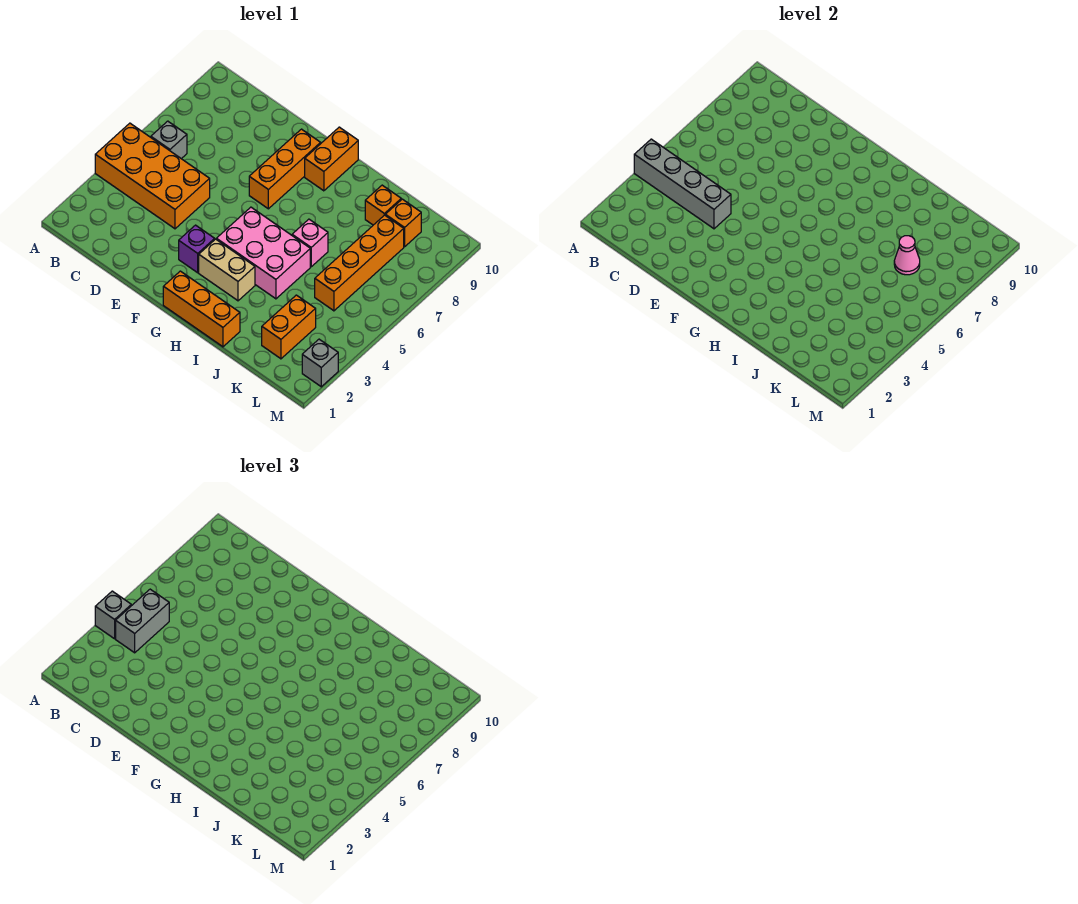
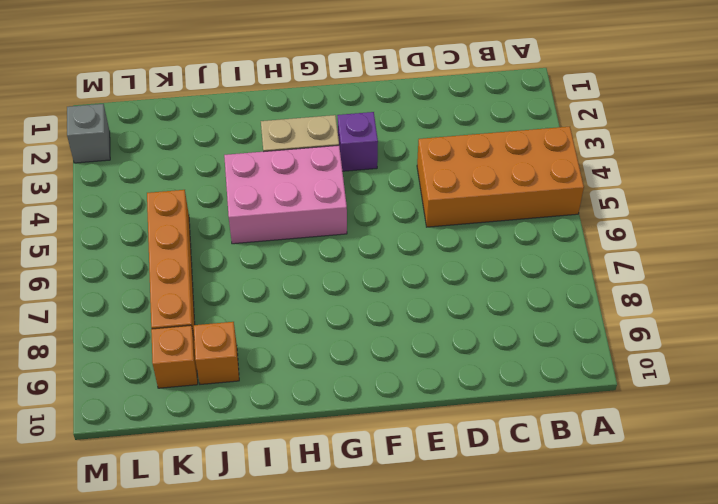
none -> grey 1x1 brick [151,121,187,159]
none -> orange 1x3 brick [249,129,321,209]
none -> orange 1x3 brick [163,271,240,347]

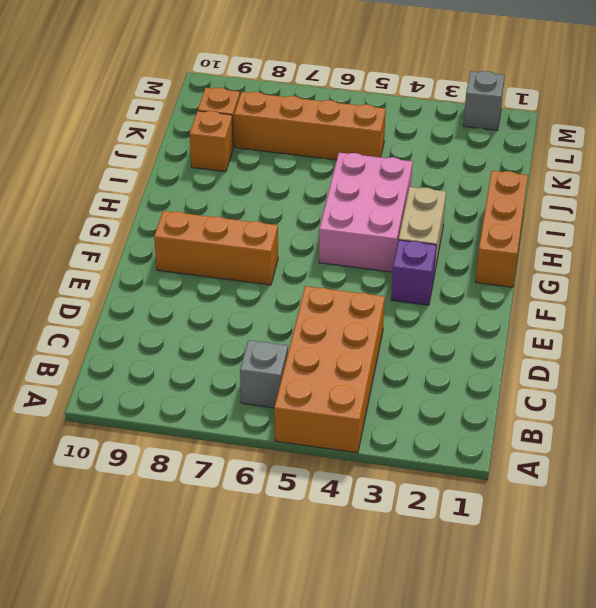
none -> orange 1x2 brick [305,127,358,191]
none -> pink 1x1 brick [292,219,328,267]
none -> orange 1x2 brick [262,295,316,359]

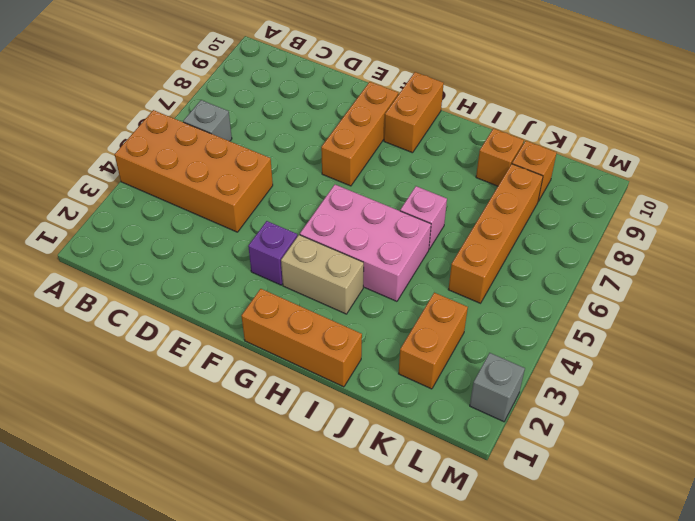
none -> grey 1x4 brick [634,139,731,229]
none -> pink 1x1 cone [894,236,920,275]
none -> grey 1x1 brick [95,591,131,639]

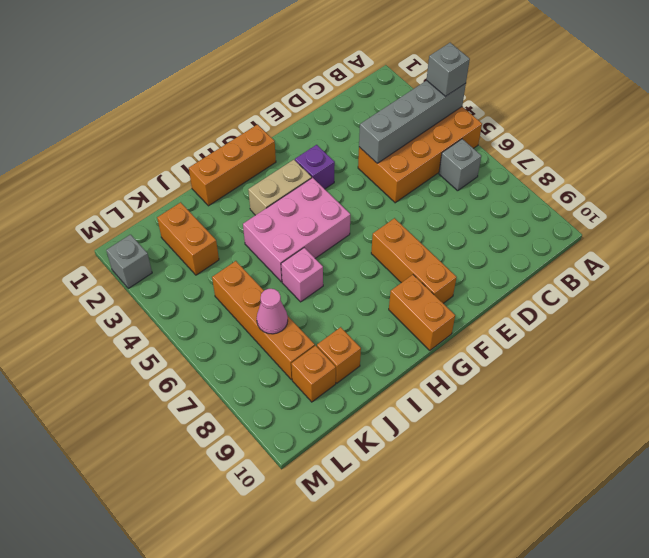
none -> grey 1x2 brick [116,589,169,653]

